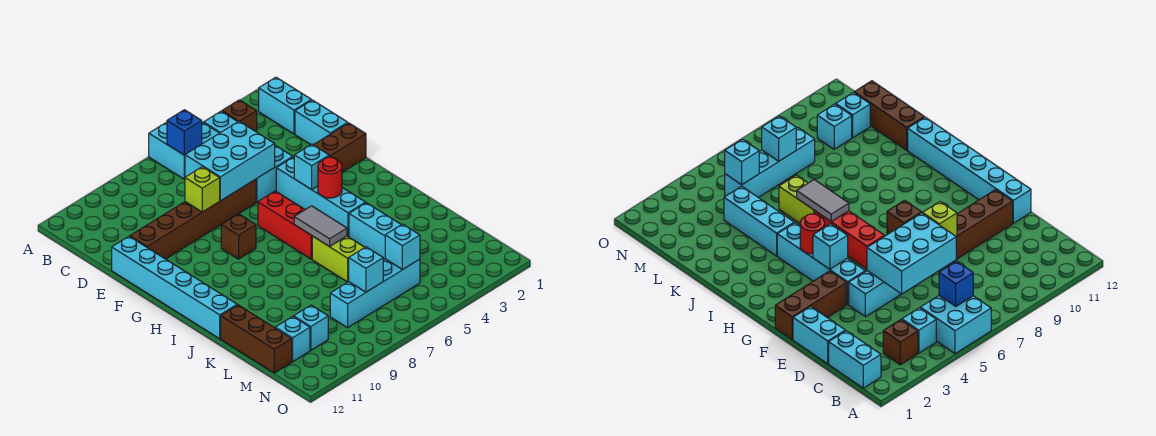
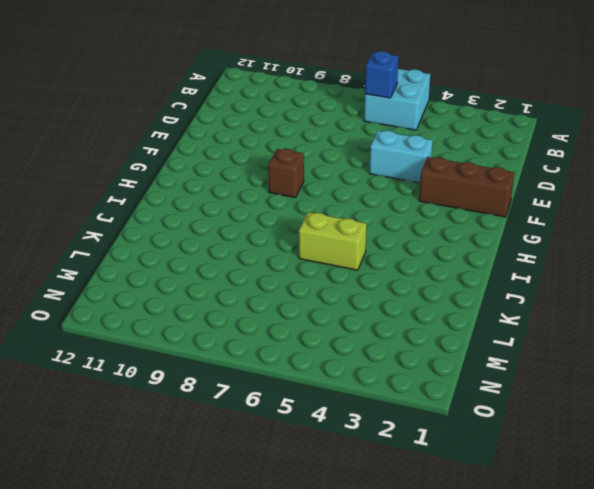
lime 1x2 brick [299,212,366,270] -> lime 1x2 brick turned to [312,236,365,282]
none -> cyan 1x2 brick [259,77,311,134]
none -> brown 1x1 brick [222,100,257,132]
none -> cyan 1x1 brick [204,111,238,133]

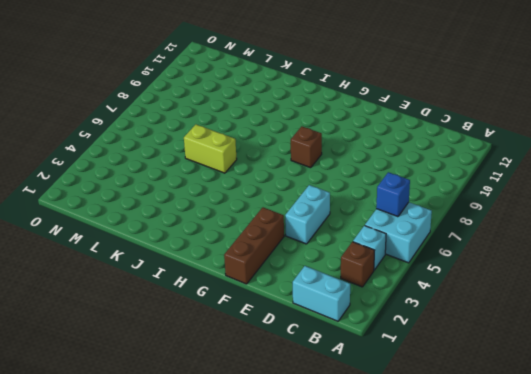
none -> cyan 1x2 brick [295,100,348,145]
none -> brown 1x6 brick [130,179,256,259]
none -> cyan 1x6 brick [112,236,237,339]

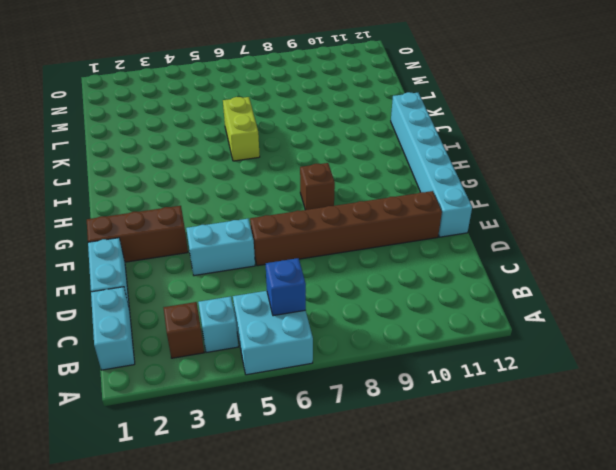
none -> cyan 1x4 brick [276,157,366,237]
none -> red 1x3 brick [258,191,312,259]
none -> cyan 1x3 brick [349,203,401,259]

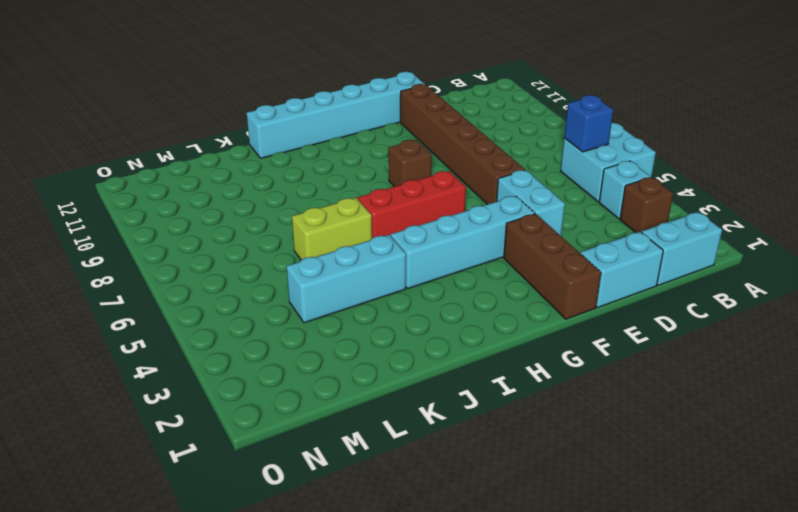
none -> brown 1x3 brick [221,305,292,373]
none -> cyan 1x4 brick [330,259,420,328]
none -> cyan 1x1 brick [294,305,328,350]

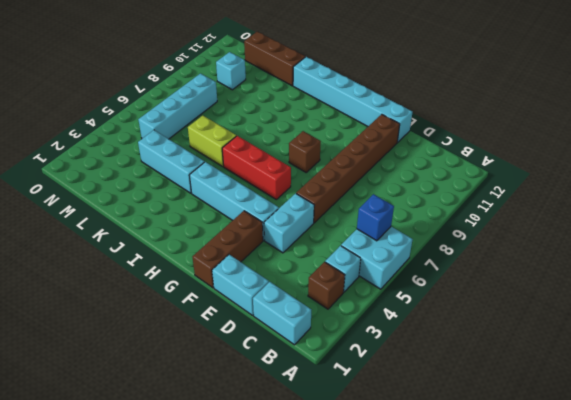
none -> cyan 1x1 brick [275,316,310,362]
none -> cyan 2x3 brick [185,121,275,201]
none -> lime 1x1 brick [185,167,220,212]

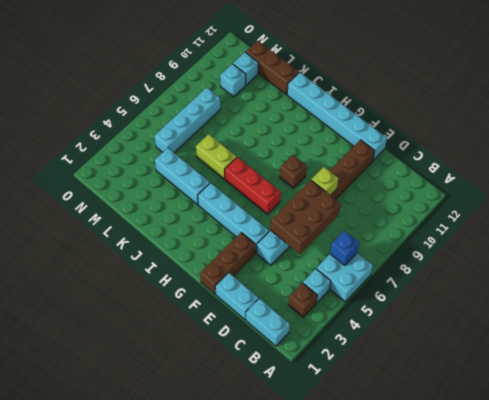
brown 2x3 brick [270,180,341,254] -> cyan 2x3 brick [185,121,275,201]
none -> cyan 1x1 brick [294,144,329,190]
none -> red 1x1 round brick [318,157,342,198]
none -> grey 1x2 tile [294,206,347,247]

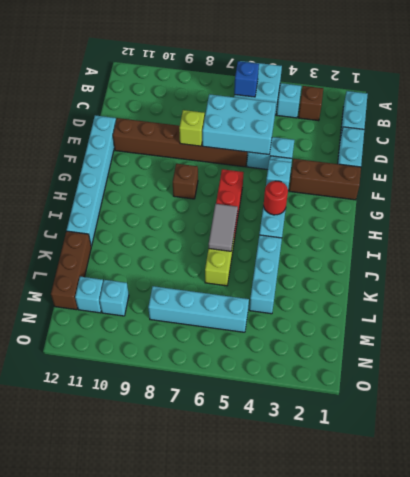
none -> cyan 1x1 brick [385,224,420,269]
none -> cyan 1x1 brick [349,247,383,292]

